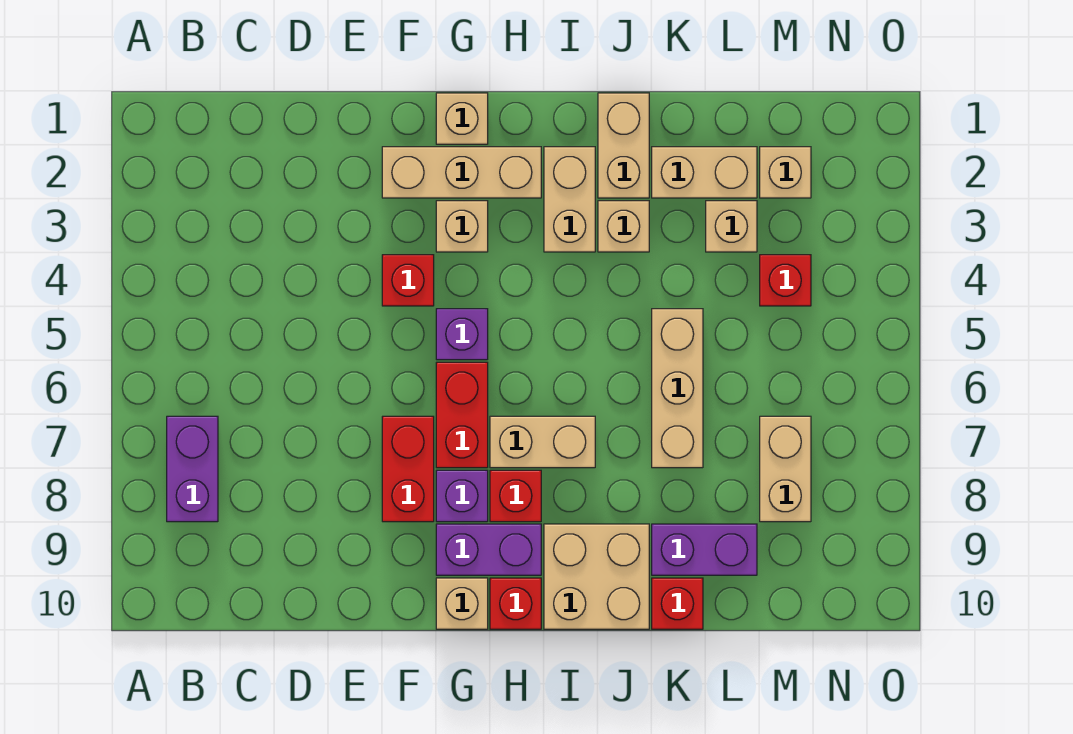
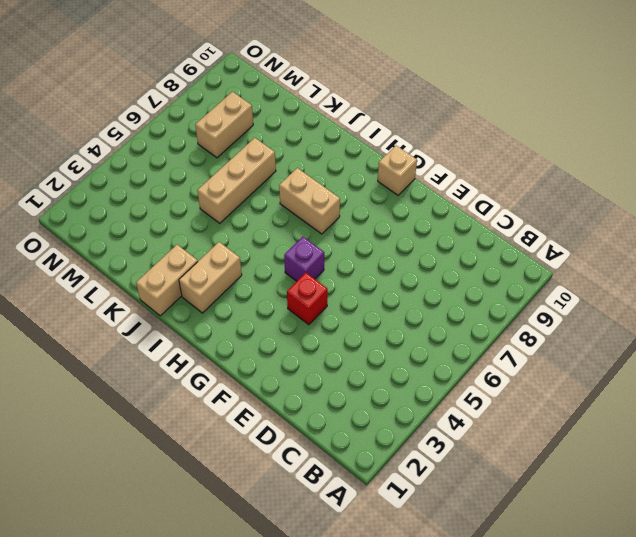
none -> purple 1x2 brick [167,416,218,522]
none -> tan 1x3 brick [382,147,541,198]
none -> red 1x2 brick [382,416,434,522]

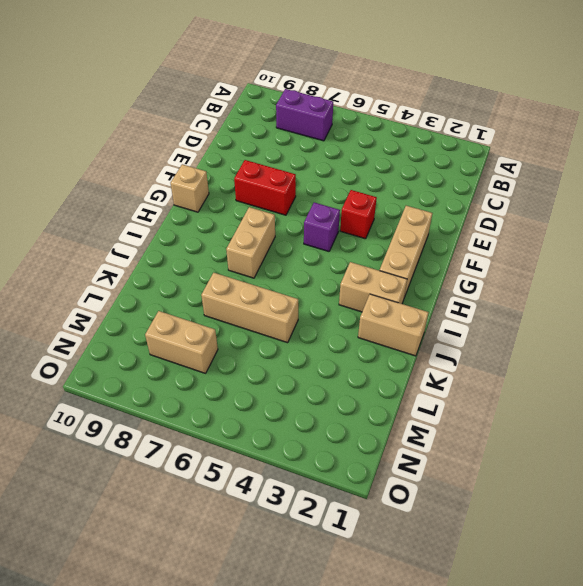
none -> tan 1x1 brick [436,93,488,144]
none -> tan 1x1 brick [436,201,488,252]
none -> red 1x2 brick [436,362,488,468]

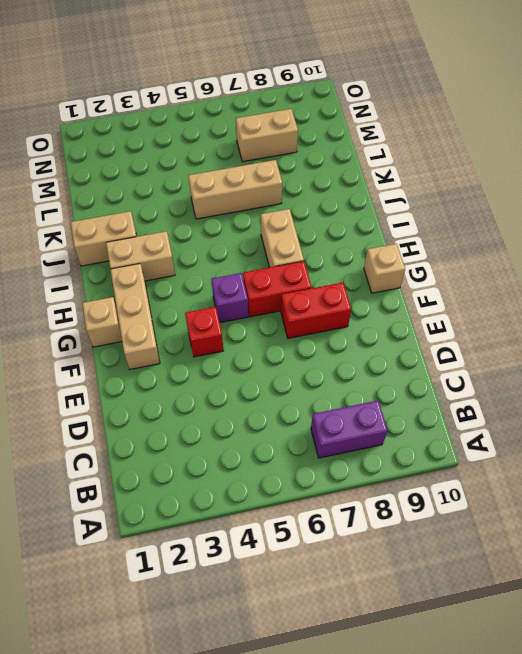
none -> tan 1x1 brick [436,201,488,252]
none -> purple 1x1 brick [436,470,488,522]
none -> purple 1x2 brick [436,524,541,575]

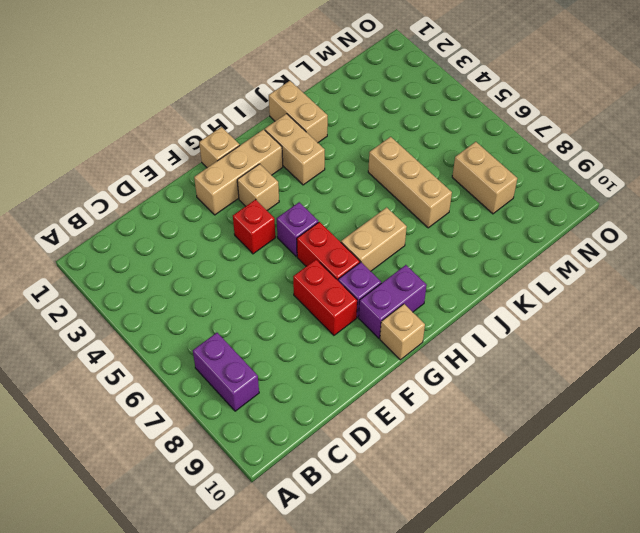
none -> red 1x1 brick [490,470,541,522]
none -> red 1x1 brick [490,578,541,629]
none -> tan 2x2 brick [544,524,649,629]

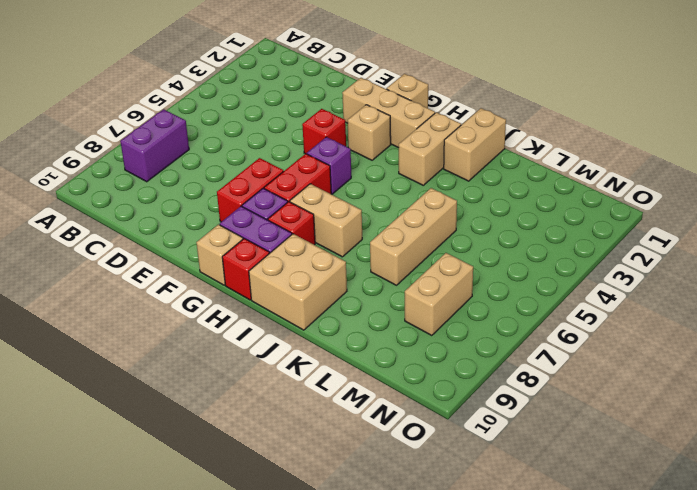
none -> tan 1x1 brick [598,201,649,252]
none -> tan 1x2 brick [652,147,757,198]
none -> purple 1x2 brick [652,524,757,575]

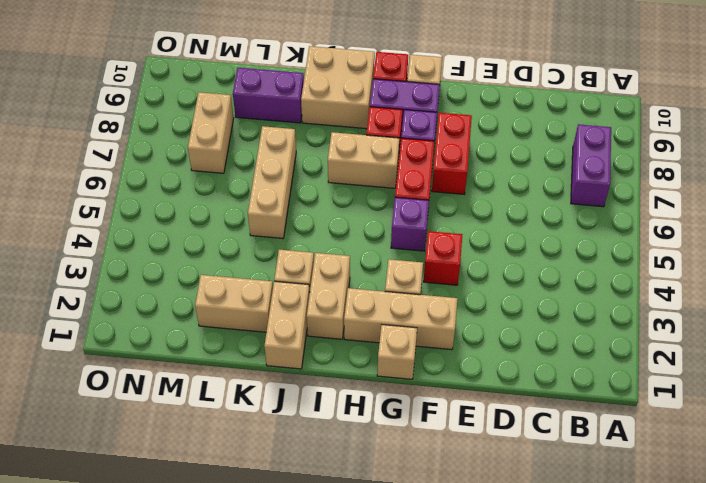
none -> red 1x1 brick [652,578,703,629]
none -> tan 1x1 brick [706,201,757,252]
none -> tan 1x1 brick [760,147,811,198]

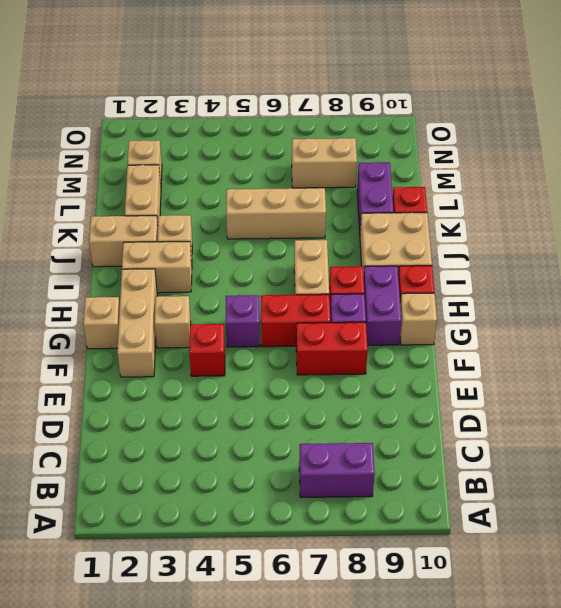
none -> tan 1x1 brick [706,201,757,252]
none -> red 1x1 brick [760,255,811,306]

